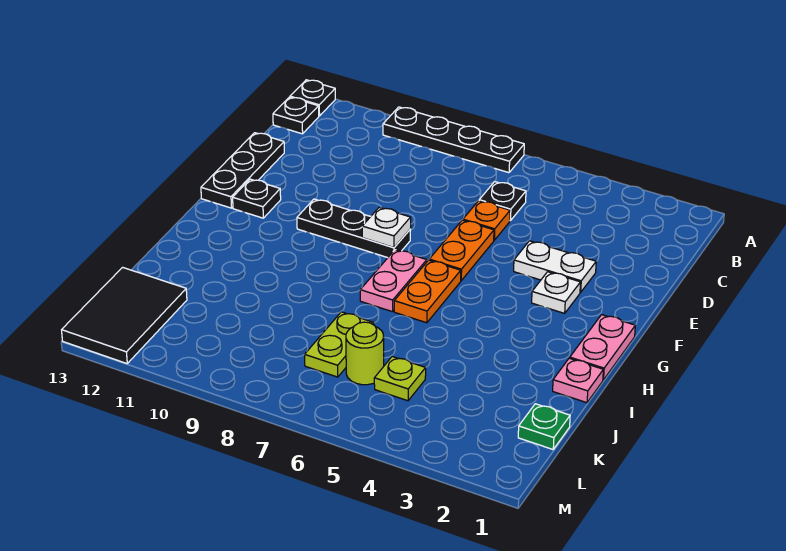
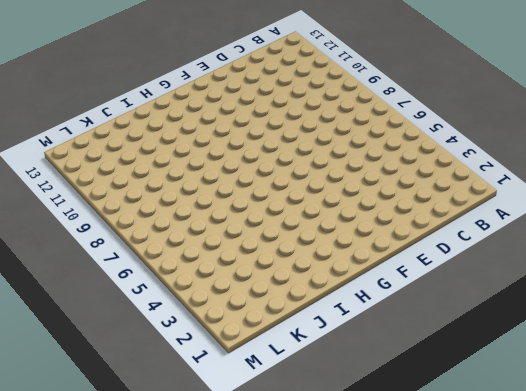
none -> black 1x4 plate [383,107,524,173]
none -> black 1x1 plate [290,80,335,116]
none -> black 1x1 plate [273,97,319,134]

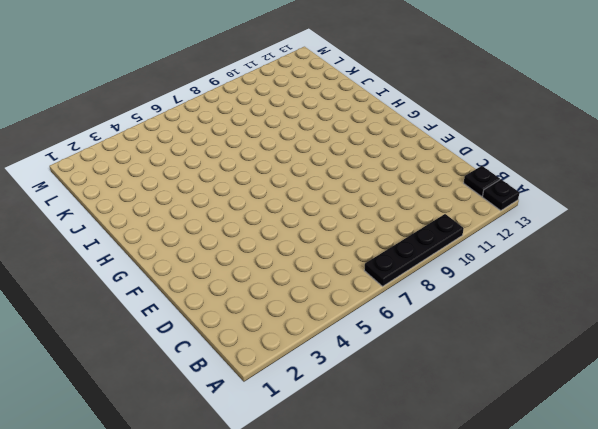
none -> black 1x1 plate [479,182,526,221]
none -> orange 1x1 plate [463,201,510,240]
none -> black 1x3 plate [201,133,284,208]

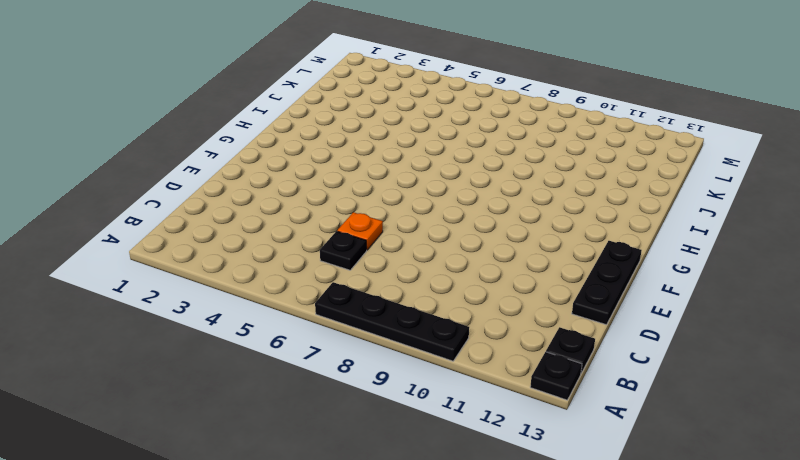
none -> white 1x2 plate [514,241,596,292]
none -> orange 1x2 plate [429,220,494,281]
none -> white 1x1 plate [532,272,581,313]

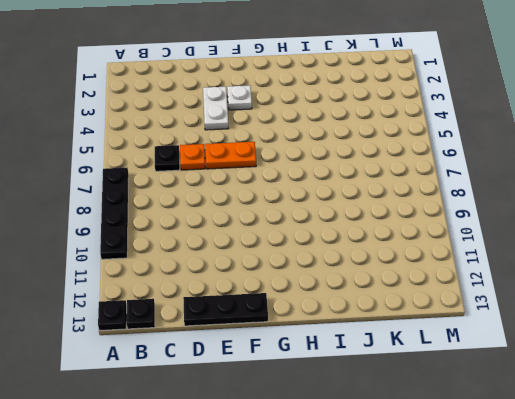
none -> black 1x3 plate [297,199,411,258]
none -> black 1x1 plate [233,179,281,218]
none -> pink 1x2 plate [570,315,635,380]

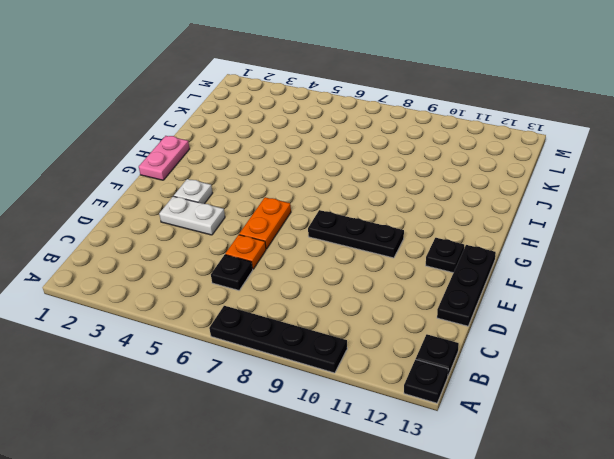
none -> orange 1x2 plate [394,260,461,323]
none -> pink 1x2 plate [360,250,427,312]
none -> pink 1x1 plate [553,358,603,403]

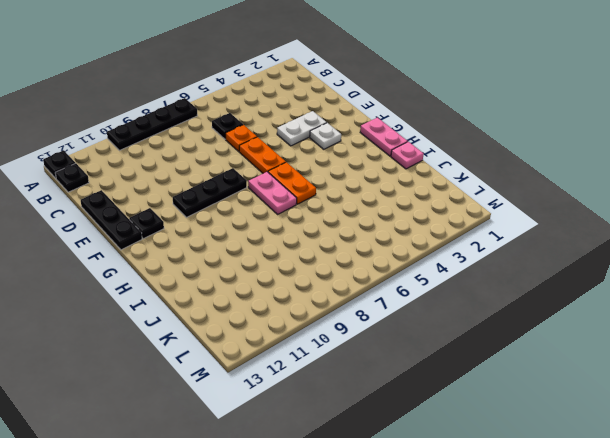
none -> lime 1x2 plate [305,312,374,377]
none -> green 1x1 plate [518,404,570,449]
none -> lime 1x1 plate [374,357,426,401]

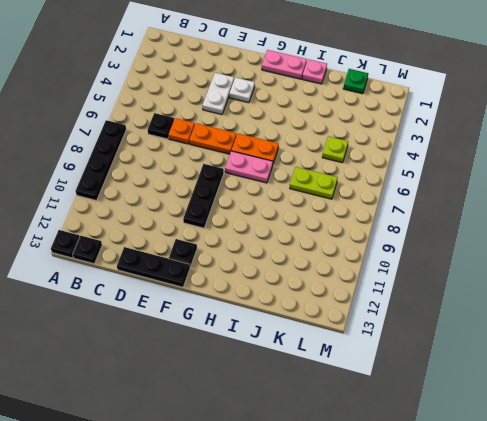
none -> lime 1x1 round brick [346,322,384,385]
none -> black 2x3 tile [62,267,187,363]
none -> white 1x1 plate [362,207,411,247]

